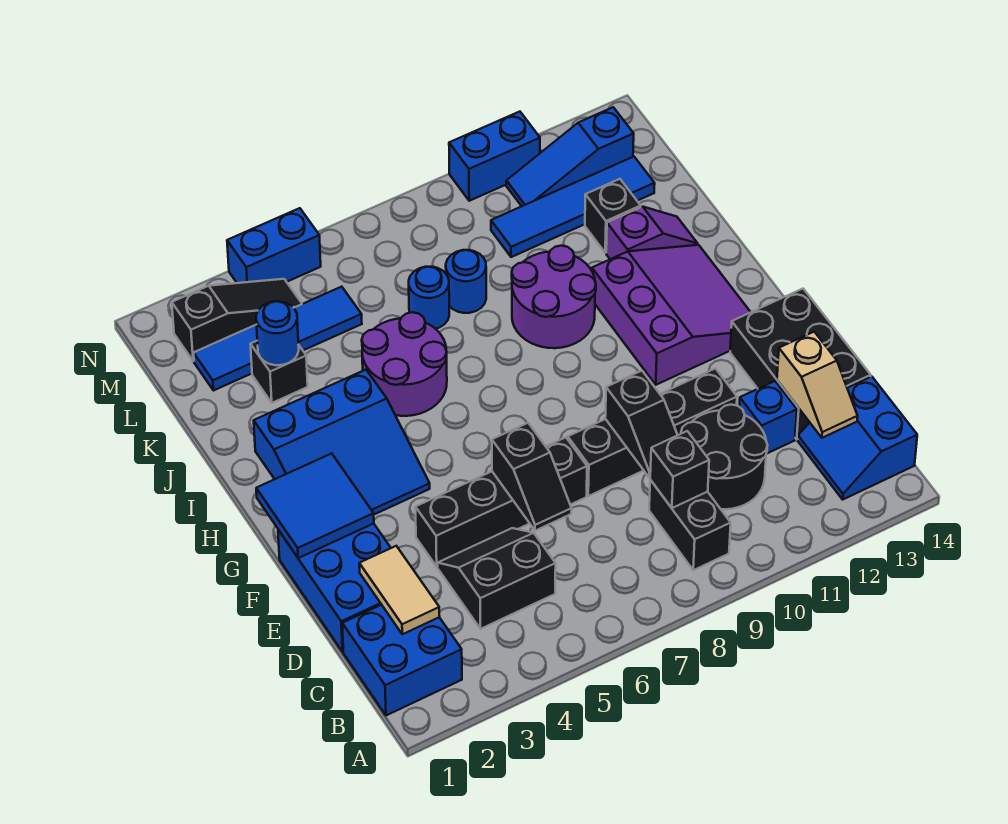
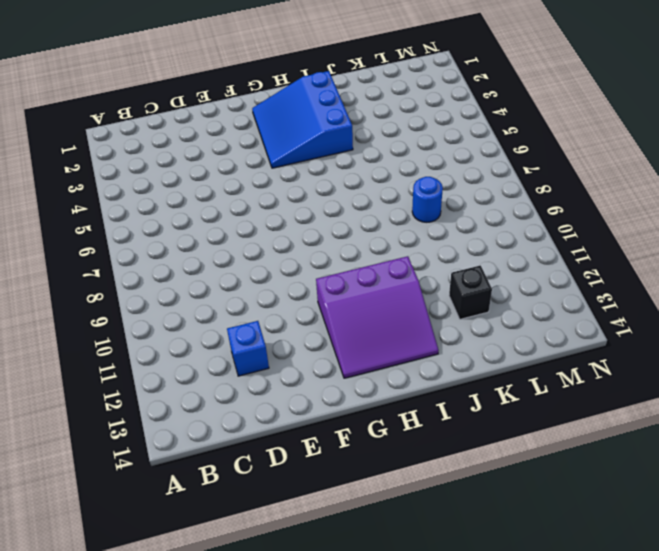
none -> blue 2x2 brick [342,605,462,715]
none -> black 1x2 brick [649,480,731,570]
none -> blue 2x2 slope [798,376,917,499]
none -> black 2x2 slope [438,528,556,629]

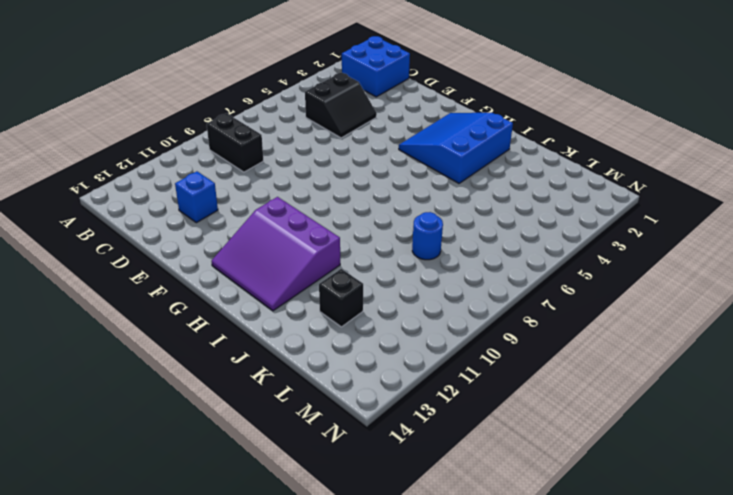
none -> blue 2x2 slope [798,376,917,499]
none -> black 2x2 round brick [681,404,768,509]
none -> blue 2x3 brick [278,524,391,652]
none -> black 2x3 brick [730,289,871,439]

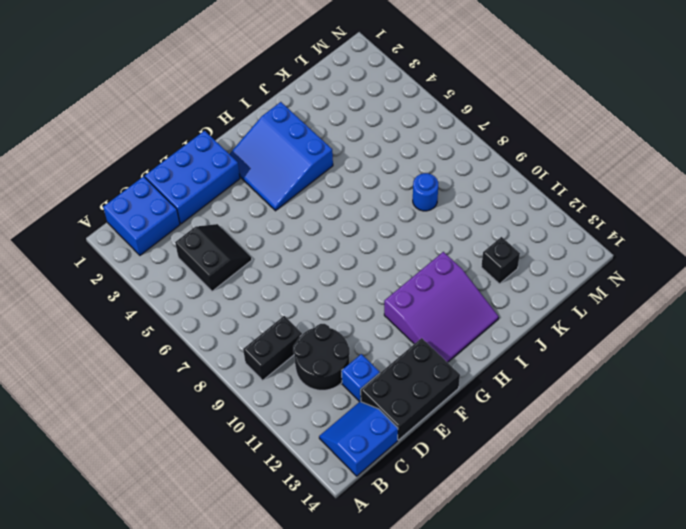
none -> black 1x4 brick [415,437,587,566]
none -> black 1x4 brick [568,368,737,496]
none -> purple 2x2 round brick [362,312,447,416]
none -> purple 2x2 round brick [512,246,596,348]

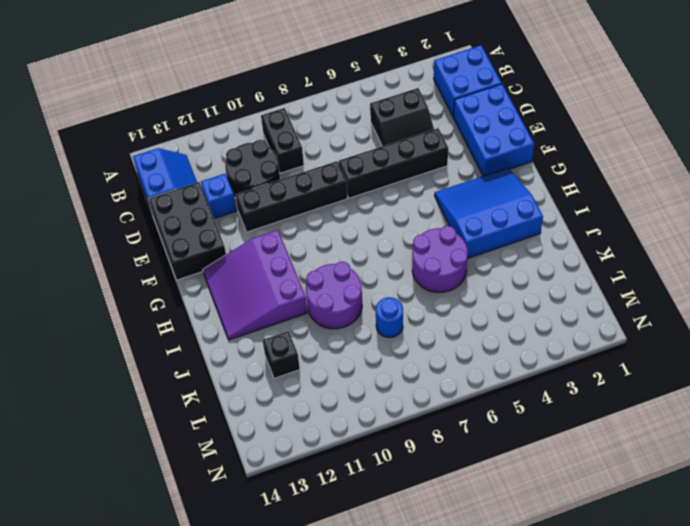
none -> purple 1x2 slope [606,207,698,259]
none -> black 1x1 brick [250,341,308,403]
none -> blue 1x1 round brick [409,267,449,329]
none -> blue 1x4 tile [194,287,362,391]

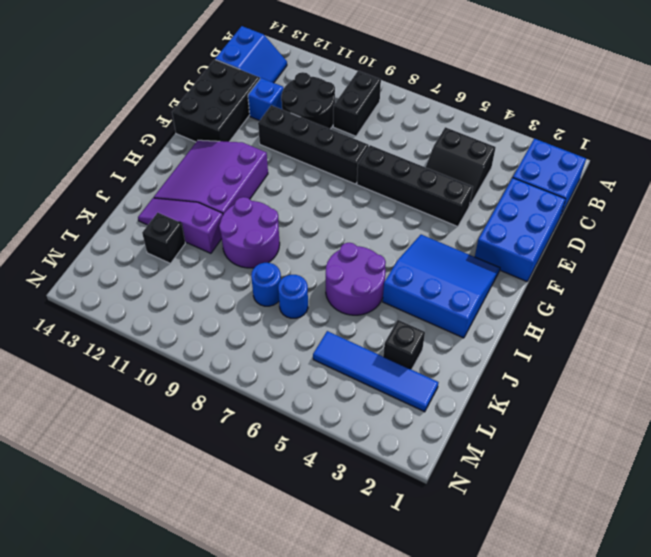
purple 1x3 slope [138,198,223,253] -> purple 1x2 slope [606,207,698,259]
none -> blue 1x4 tile [491,157,655,257]
none -> black 1x3 slope [172,279,302,361]
none -> blue 1x3 slope [506,107,634,206]
none -> blue 1x2 brick [227,208,321,283]

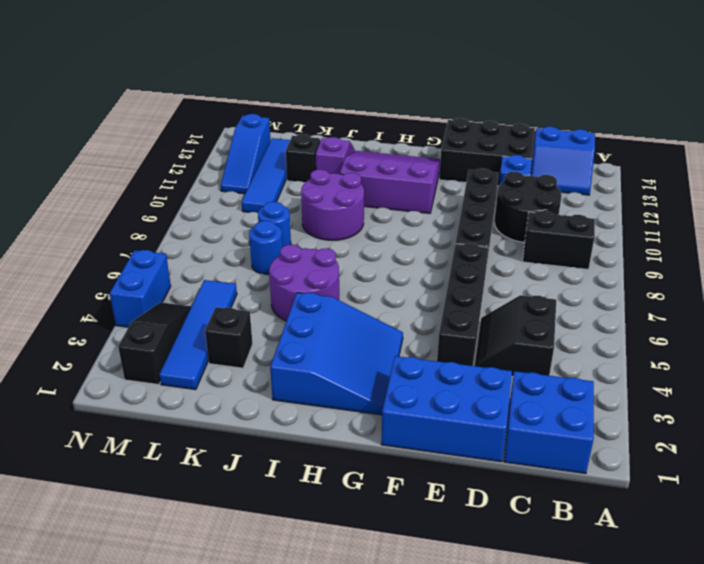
none -> blue 1x2 brick [449,112,540,201]
none -> tan 1x2 tile [359,546,440,634]
none -> black 1x1 brick [650,431,709,508]
none -> tan 1x2 slope [777,332,858,438]

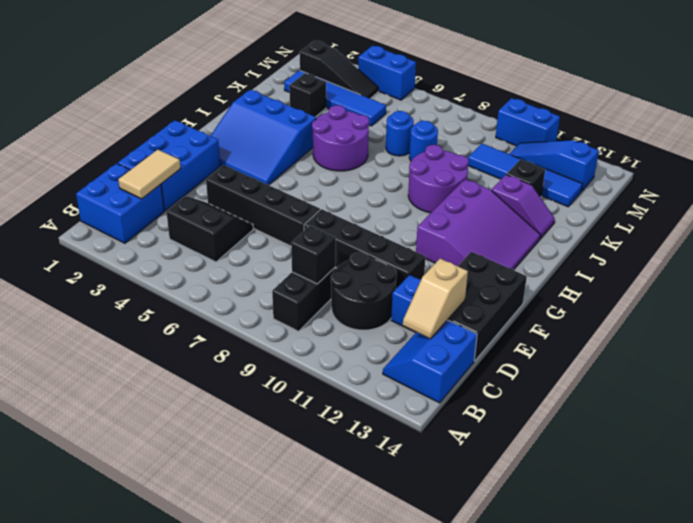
none -> black 1x2 slope [492,423,572,531]
none -> black 1x2 slope [605,371,677,478]
none -> blue 2x2 tile [256,453,374,558]
none -> blue 1x1 round brick [256,301,299,365]

